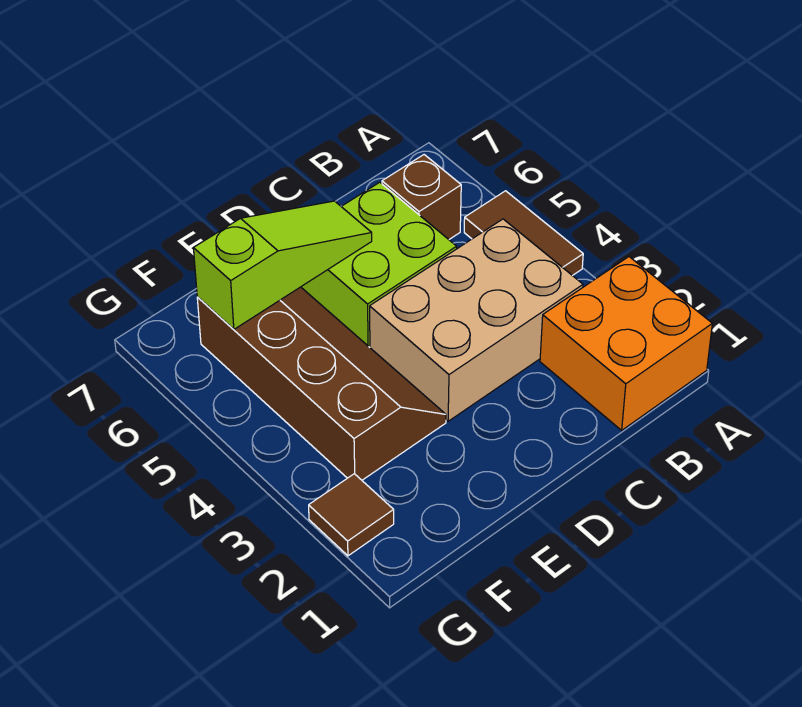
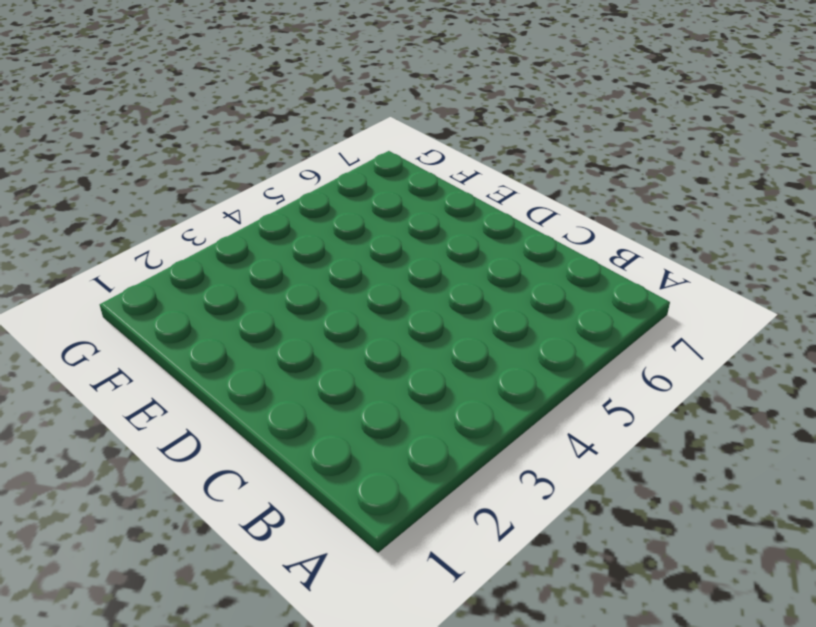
none -> orange 2x2 brick [540,257,712,430]
none -> brown 1x2 tile [464,191,583,276]

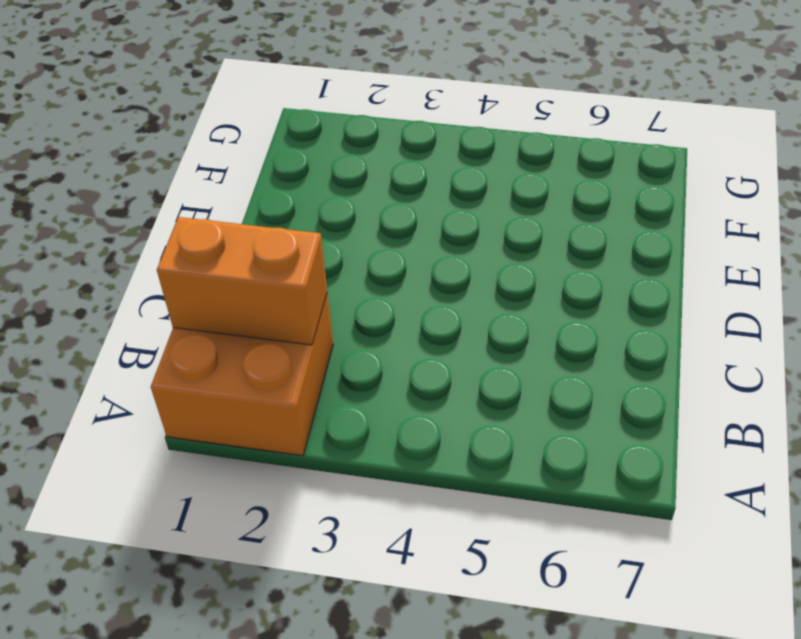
orange 1x2 brick [157,217,327,345] -> none
none -> brown 1x2 tile [464,191,583,276]
none -> tan 2x3 brick [370,219,583,421]

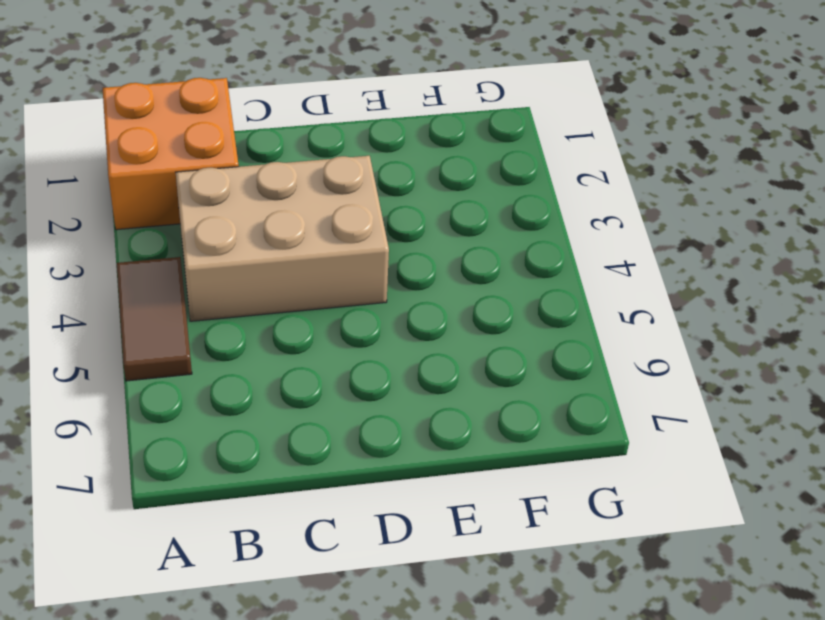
none -> brown 1x1 brick [382,155,461,239]
none -> lime 2x2 brick [301,182,457,347]

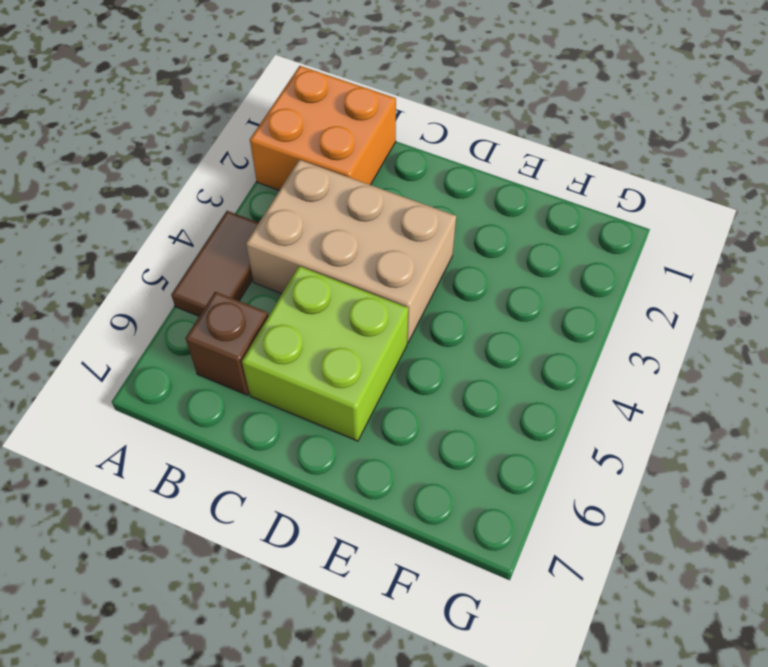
none -> brown 2x4 slope [197,287,446,480]
none -> brown 1x1 tile [309,474,394,556]

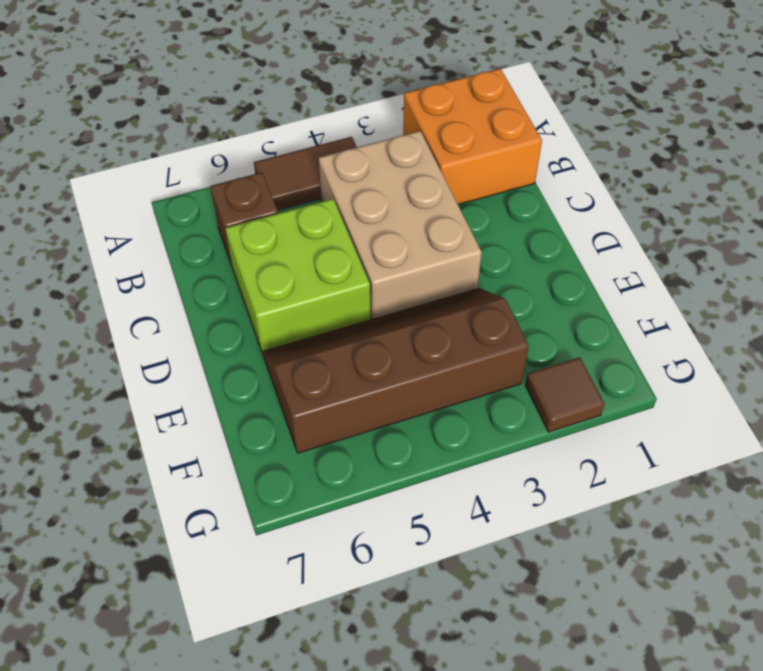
none -> lime 1x3 slope [193,201,372,329]

